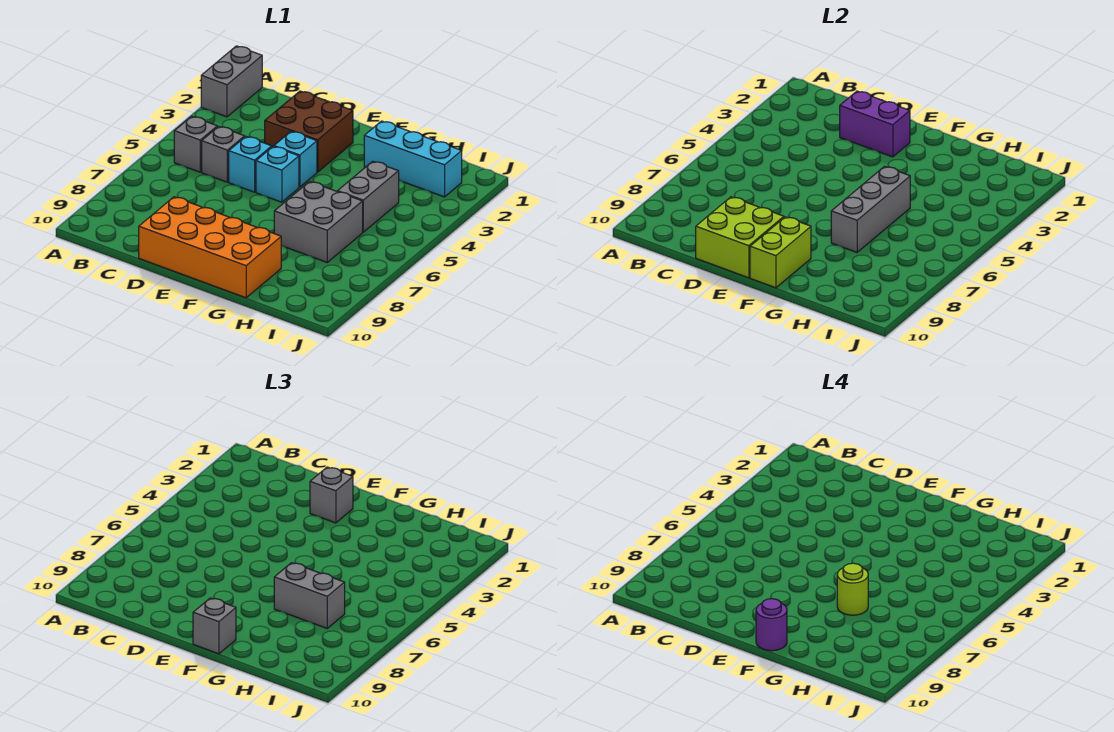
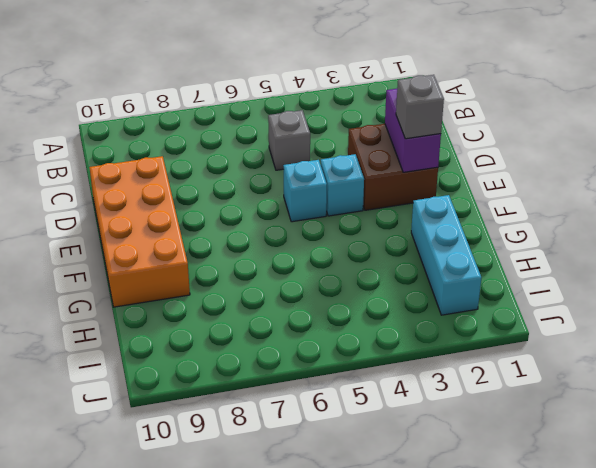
none -> grey 1x2 brick [201,46,262,117]
none -> grey 1x1 brick [174,116,217,172]
none -> cyan 1x1 brick [229,137,272,192]

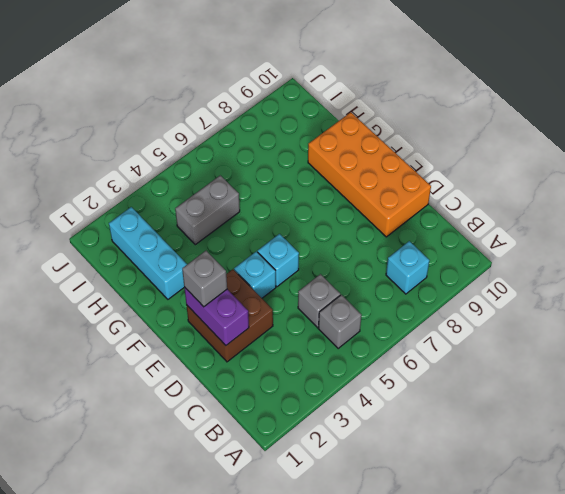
cyan 1x1 brick [386,241,429,294] -> cyan 1x1 brick moved to [229,137,272,192]
none -> grey 1x2 brick [201,46,262,117]
none -> grey 2x2 brick [274,182,363,262]
none -> lime 2x2 brick [696,197,784,278]

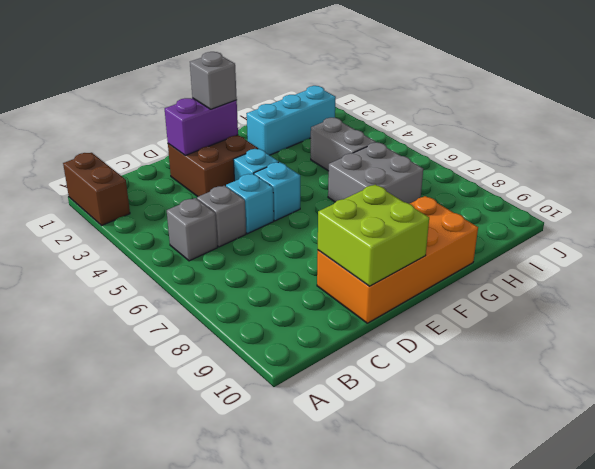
brown 1x2 brick [63,153,130,225] -> grey 1x2 brick [201,46,262,117]
none -> lime 1x2 brick [750,217,811,288]
none -> grey 1x3 brick [831,166,910,252]
none -> grey 1x1 brick [193,598,236,654]

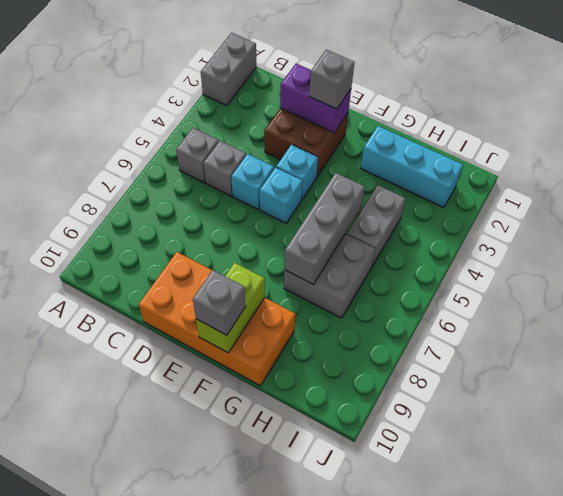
none -> lime 2x2 brick [696,197,784,278]
none -> grey 1x2 brick [274,563,345,628]
none -> purple 1x1 round brick [756,599,787,651]

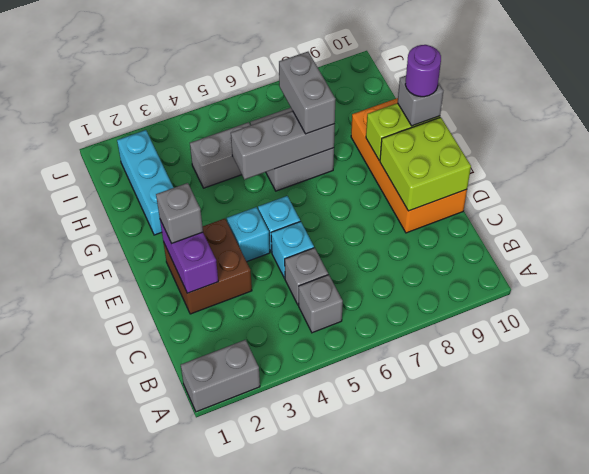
none -> lime 1x1 round brick [837,563,868,615]

